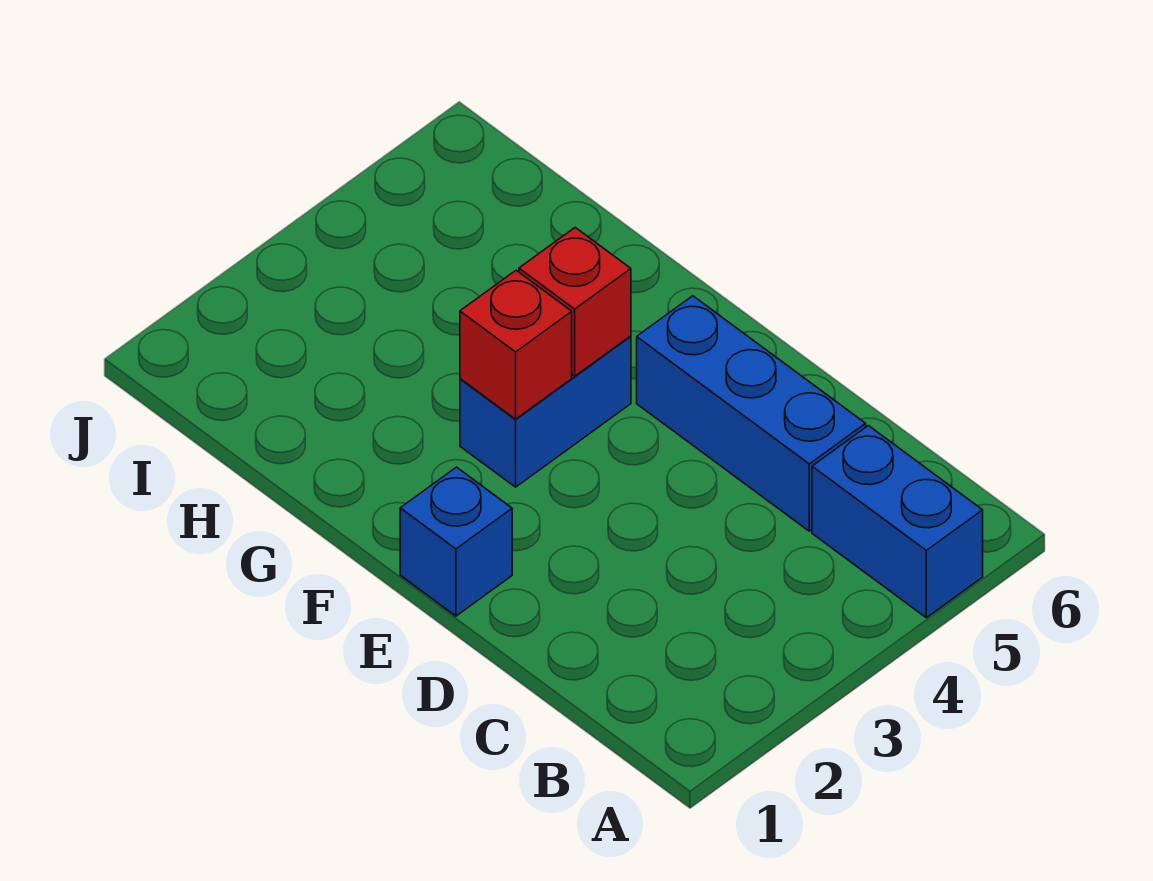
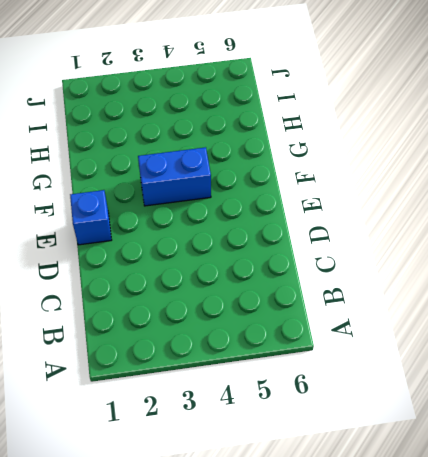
none -> blue 1x2 brick [812,426,983,618]
none -> blue 1x3 brick [637,296,866,531]

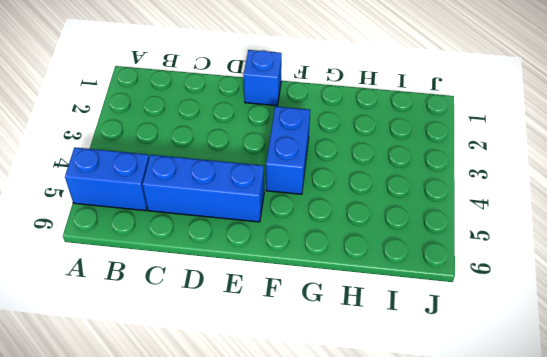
none -> red 1x1 brick [460,270,572,419]
none -> red 1x1 brick [519,228,631,376]

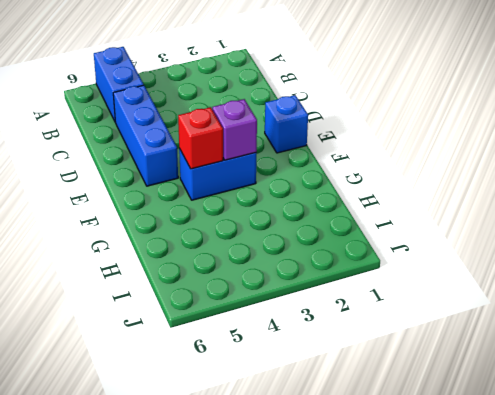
purple 1x1 brick [212,99,257,160] -> red 1x1 brick [460,270,572,419]

